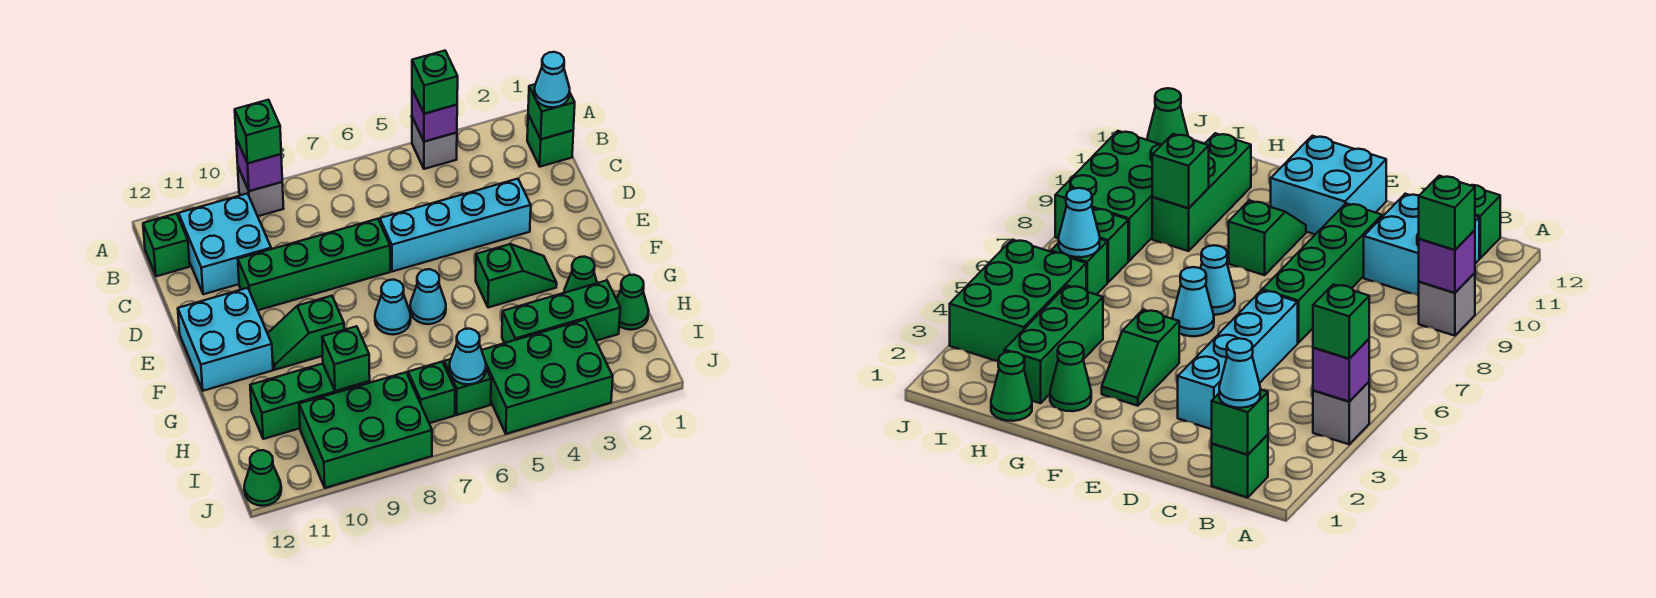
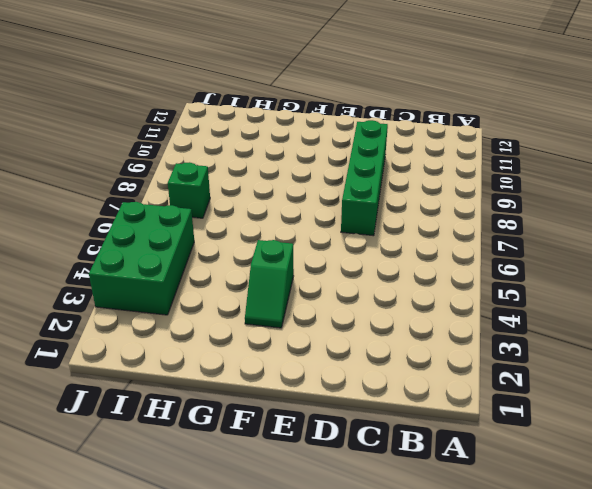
none -> grey 1x1 brick [412,117,457,169]
none -> grey 1x1 brick [238,167,283,216]
none -> green 1x1 brick [527,115,573,167]

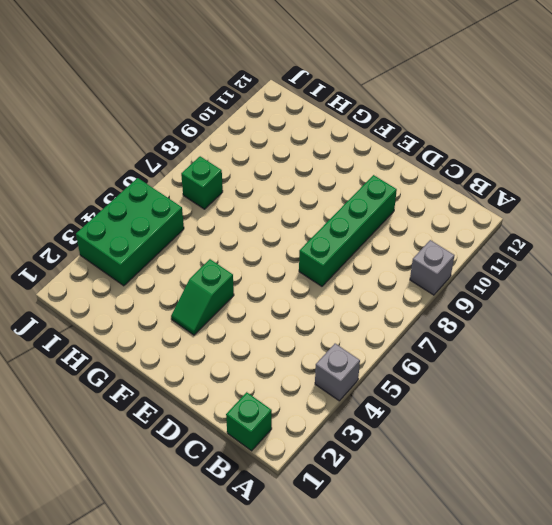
none -> cyan 2x2 brick [179,193,271,294]
none -> green 1x1 brick [143,213,190,276]
none -> cyan 1x4 brick [380,179,531,272]

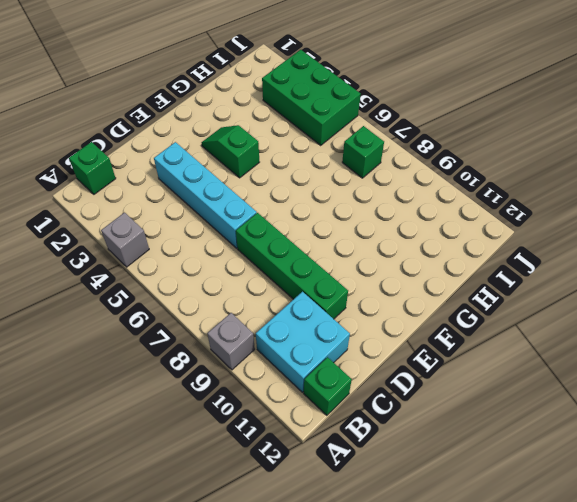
none -> cyan 2x2 brick [178,288,273,391]
none -> cyan 1x1 cone [410,269,446,324]
none -> cyan 1x1 cone [375,280,411,335]

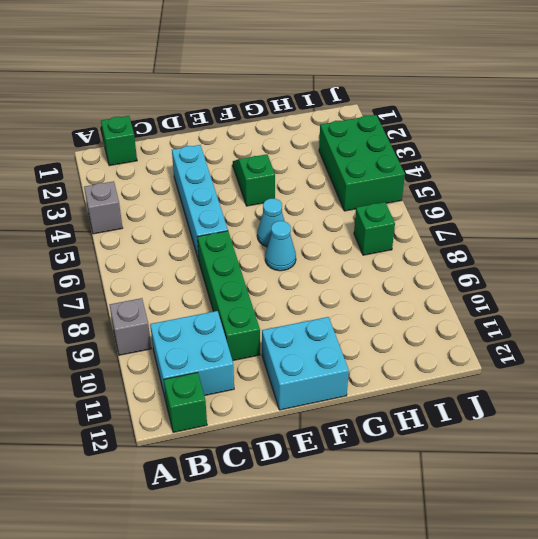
none -> green 1x2 slope [267,296,344,370]
none -> green 1x1 cone [564,257,597,293]
none -> green 1x1 cone [617,275,649,330]

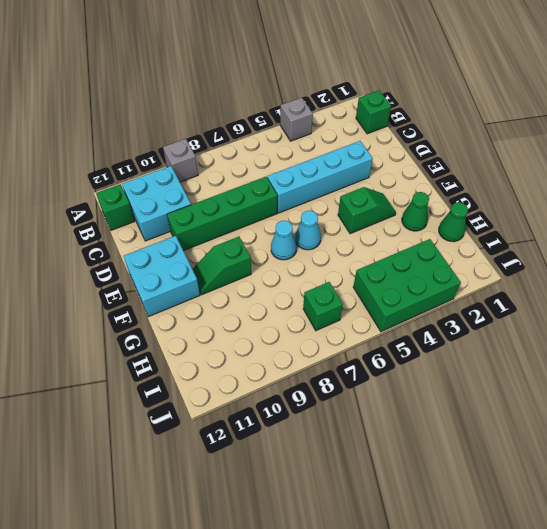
none -> green 1x3 brick [502,281,620,343]
none -> green 1x3 brick [250,364,370,439]
none -> green 1x1 brick [444,359,491,415]

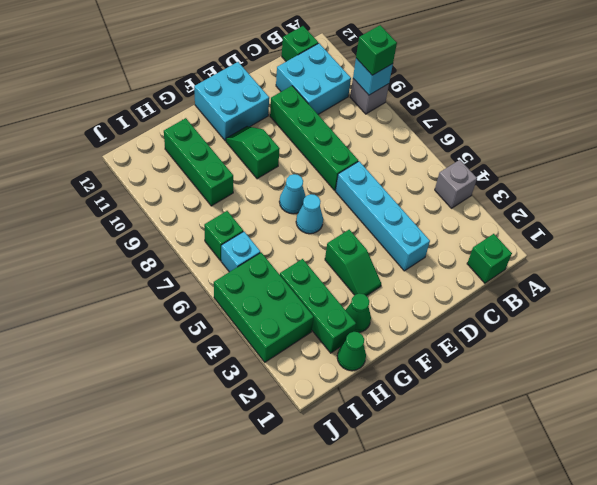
cyan 1x1 brick [353,58,393,95] -> purple 1x1 brick [236,139,282,191]
cyan 1x1 brick [221,232,260,272] -> green 1x1 brick [444,359,491,415]
none -> green 2x3 brick [299,372,432,488]
none -> green 1x1 cone [244,450,281,506]
none -> purple 1x1 brick [412,89,457,142]

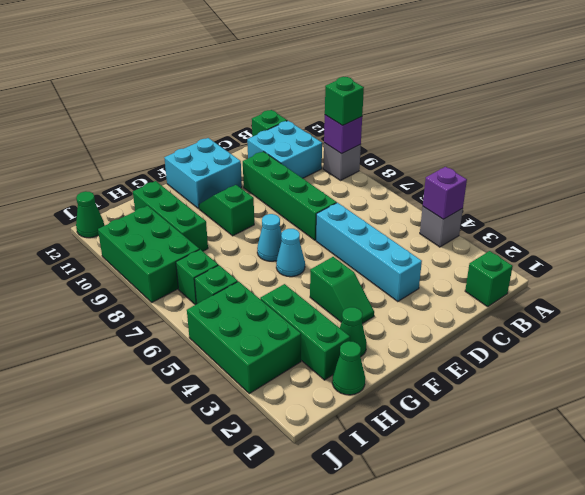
none -> green 1x1 brick [528,84,575,139]
none -> green 1x1 brick [322,326,370,391]
none -> cyan 1x1 cone [449,329,486,384]

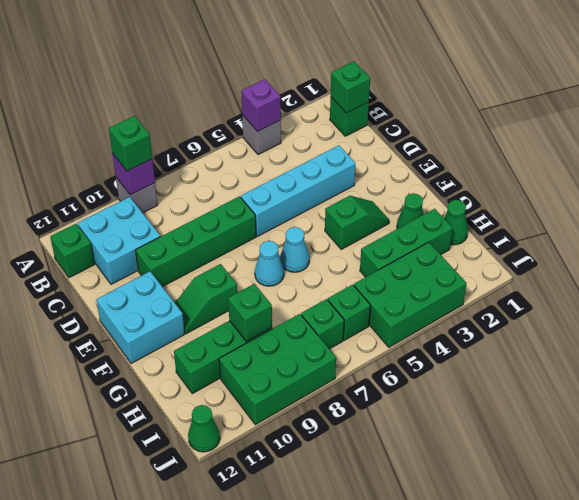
none -> cyan 1x1 cone [449,329,486,384]
none -> green 1x1 brick [412,51,458,114]
none -> cyan 1x1 cone [534,52,570,107]

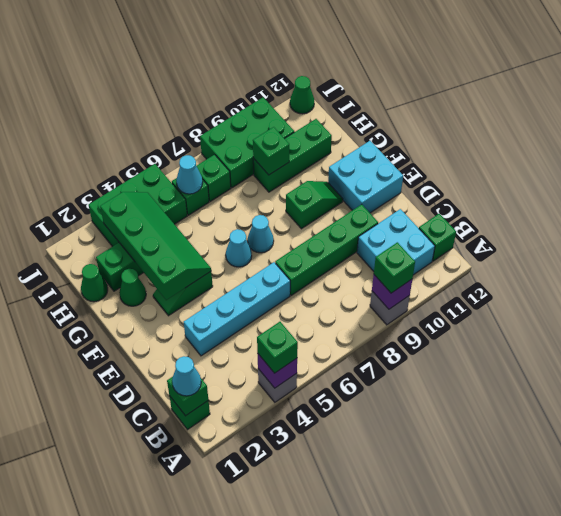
green 2x4 slope [100,192,211,300] -> none

